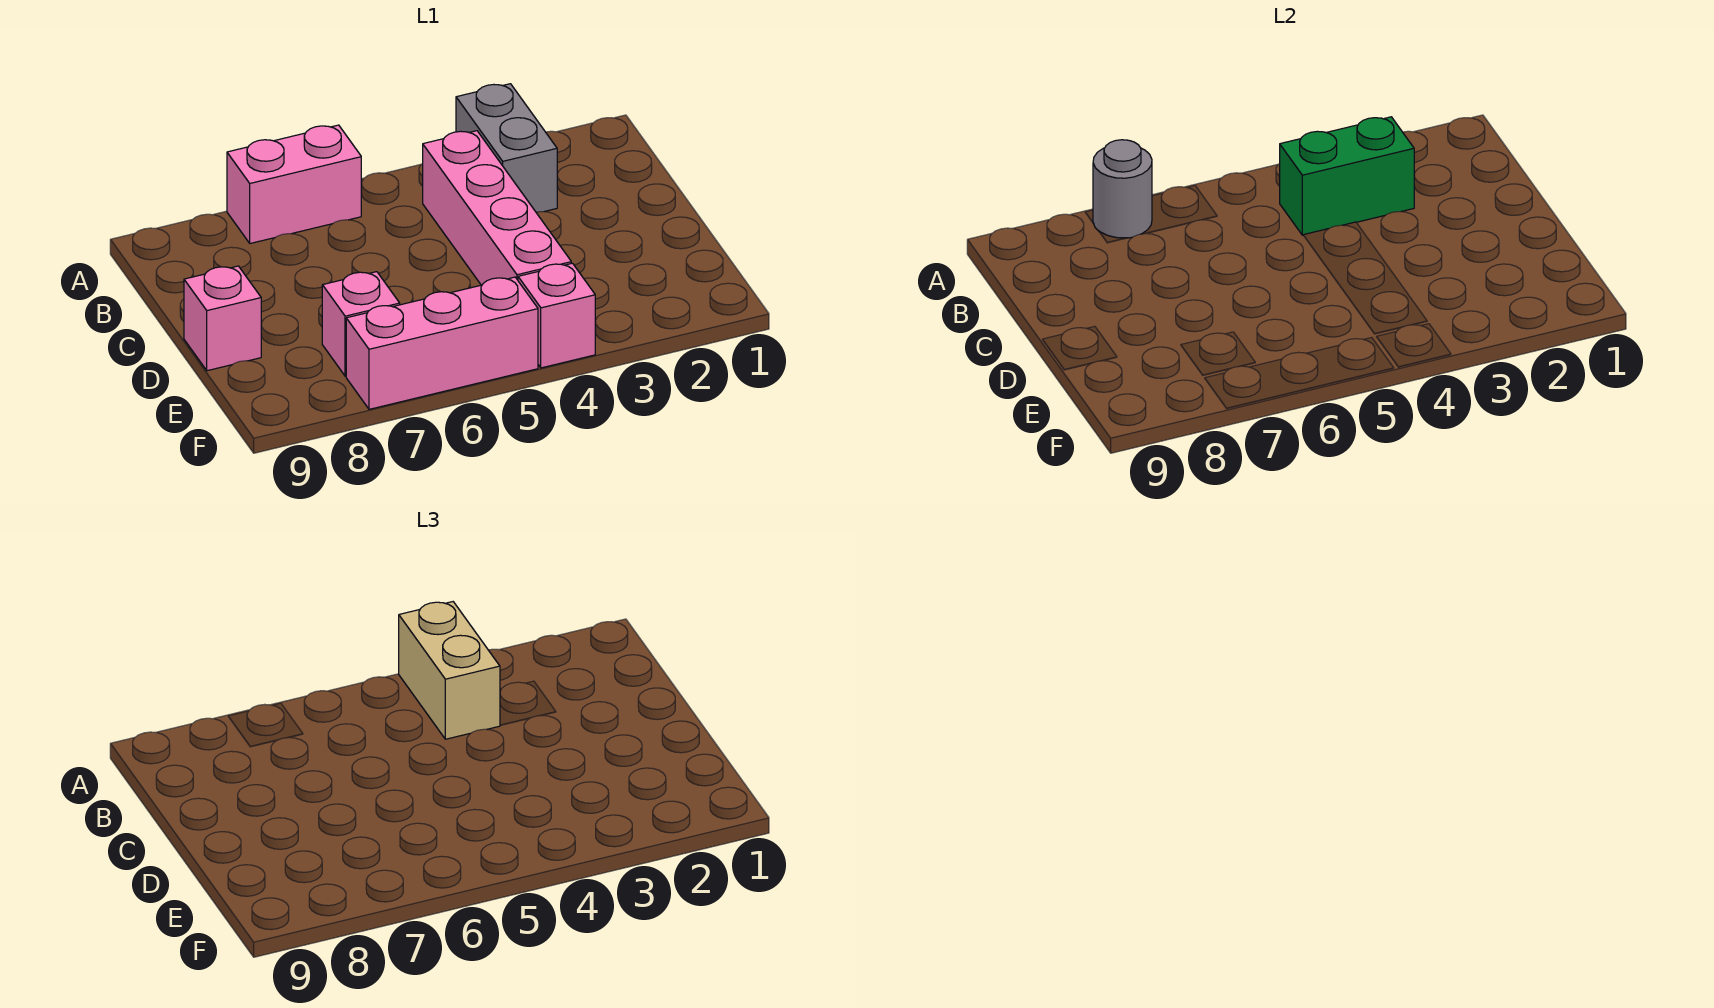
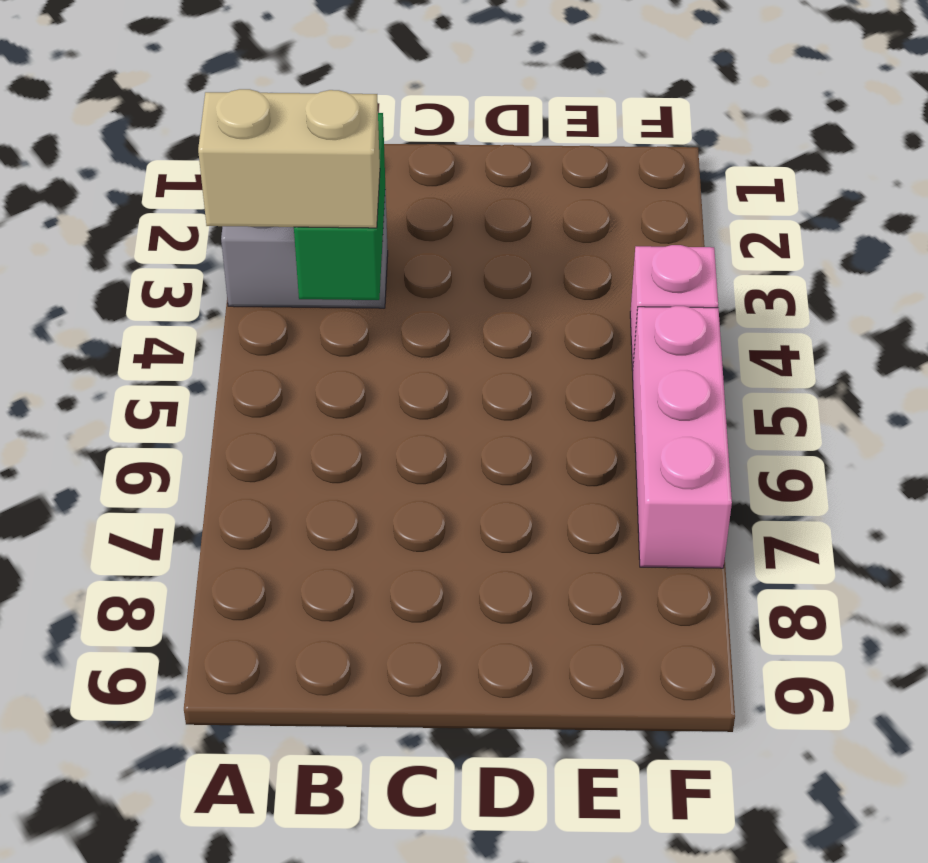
none -> pink 1x2 brick [227,125,361,243]
none -> pink 1x4 brick [423,131,571,285]

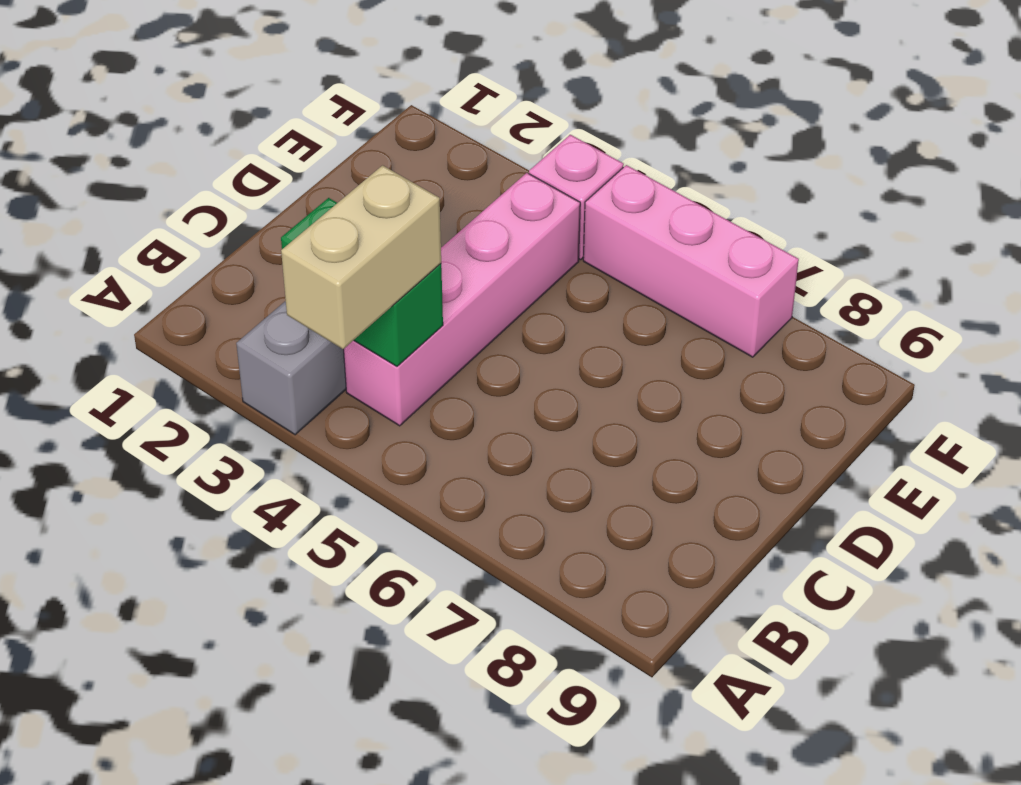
none -> pink 1x2 brick [227,125,361,243]
none -> pink 1x1 brick [184,266,261,371]

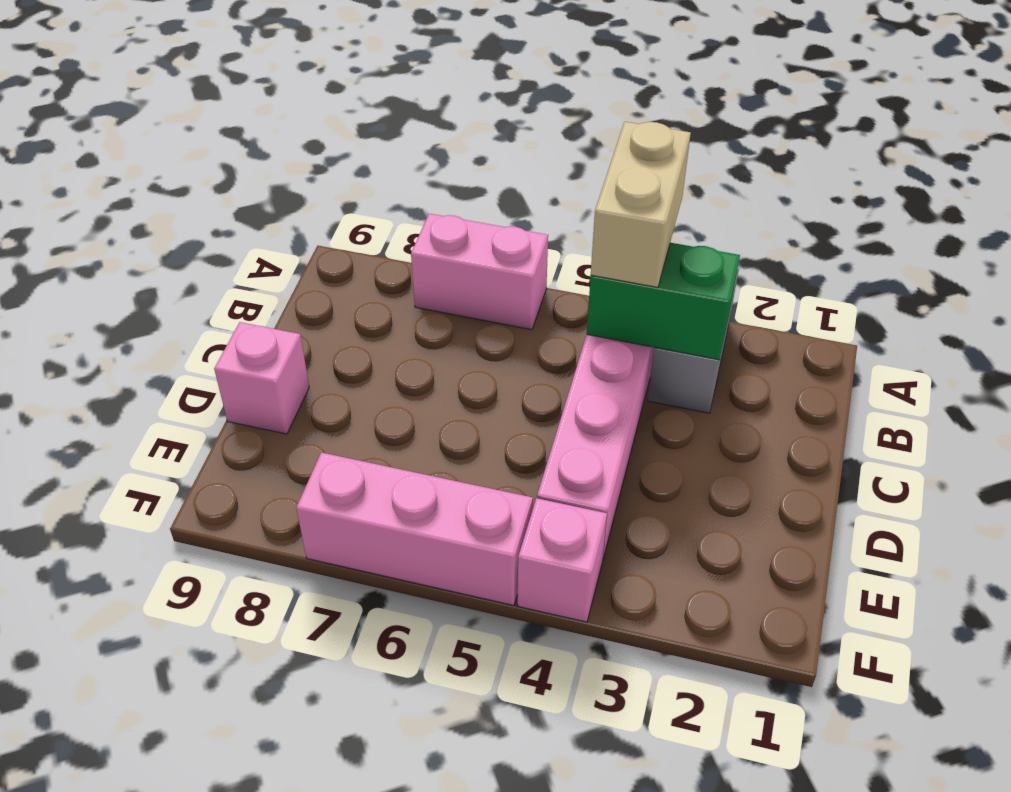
none -> pink 1x1 brick [322,272,400,376]
none -> grey 1x1 round brick [1093,140,1152,238]

